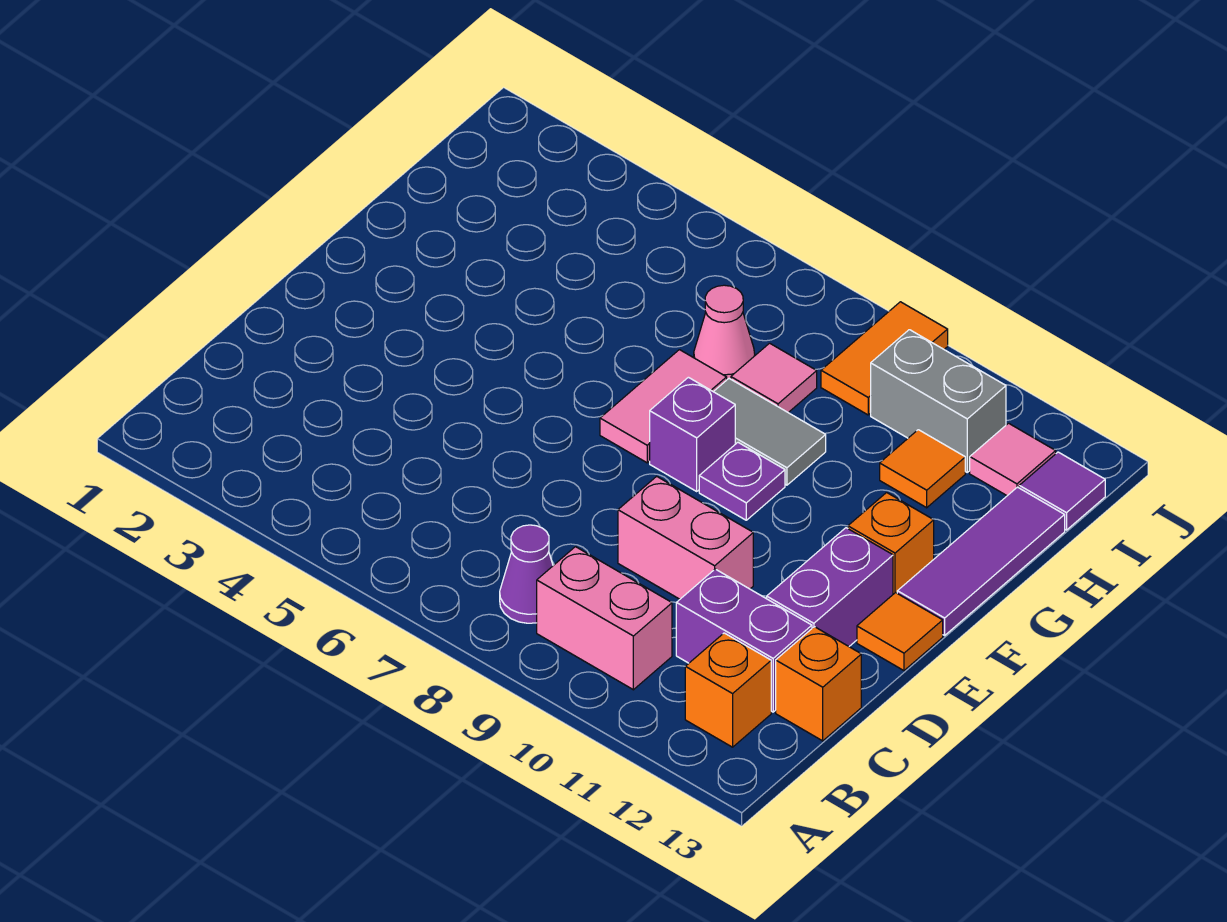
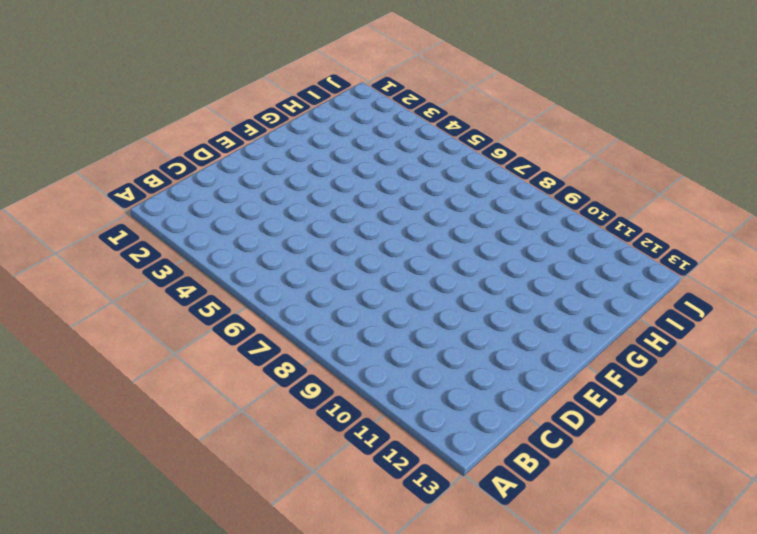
none -> purple 1x1 cone [500,525,553,623]
none -> pink 1x2 brick [537,547,672,690]
none -> orange 1x1 brick [685,633,771,747]

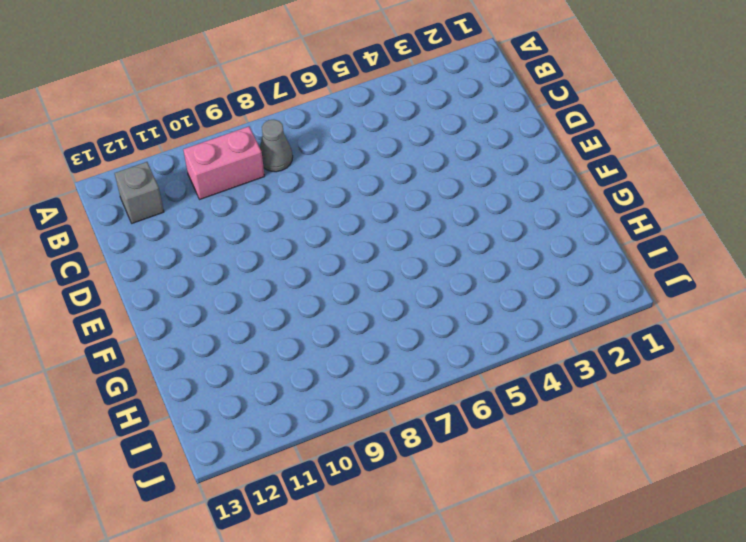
grey 1x1 cone [260,120,293,172] -> purple 1x1 cone [500,525,553,623]
grey 1x1 brick [115,162,164,223] -> orange 1x1 brick [685,633,771,747]
none -> purple 1x2 brick [676,569,812,712]
none -> orange 1x1 brick [776,627,861,741]
none -> pink 1x2 brick [618,476,753,599]

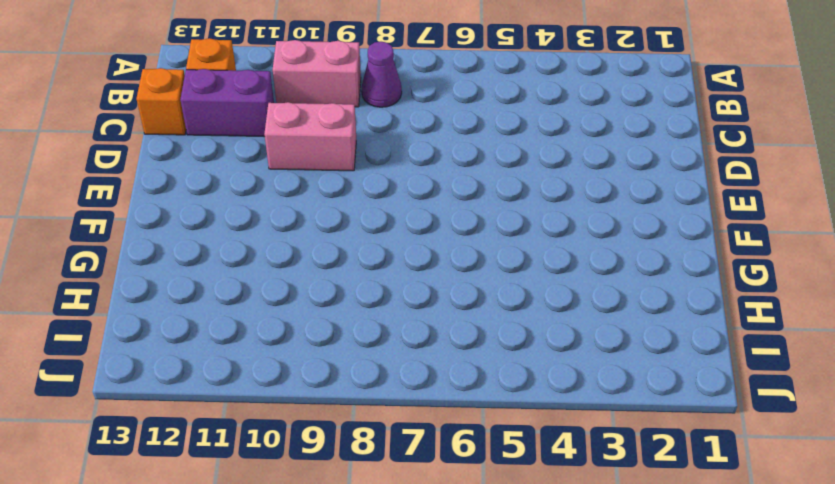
none -> purple 1x2 brick [767,528,893,646]
none -> orange 1x1 tile [857,593,943,671]
none -> pink 1x2 tile [600,350,727,463]

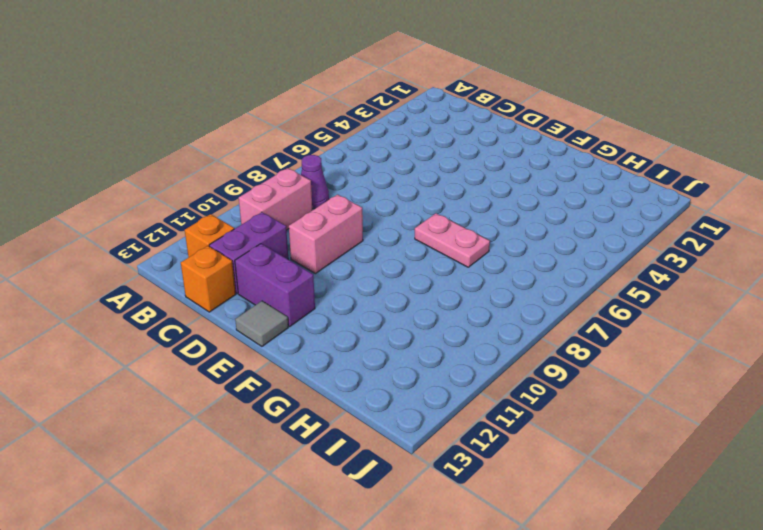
grey 1x1 tile [235,301,288,346] -> orange 1x1 tile [857,593,943,671]
pink 1x2 plate [415,213,490,267] -> pink 1x2 tile [600,350,727,463]
none -> purple 1x1 brick [650,377,735,491]
none -> purple 1x1 plate [699,443,785,520]
none -> orange 1x1 brick [848,493,934,594]

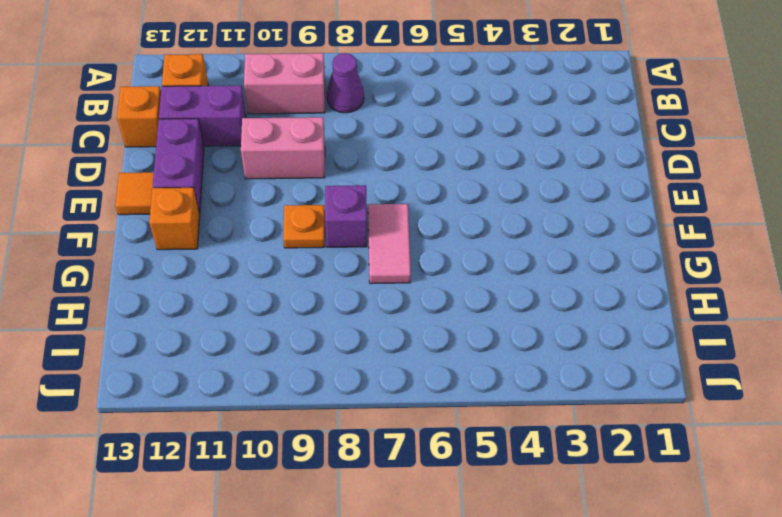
orange 1x1 plate [283,205,325,248] -> purple 1x1 plate [699,443,785,520]
none -> purple 1x3 tile [897,487,1065,635]
none -> grey 1x2 tile [714,379,826,485]
none -> pink 1x1 cone [694,285,755,379]

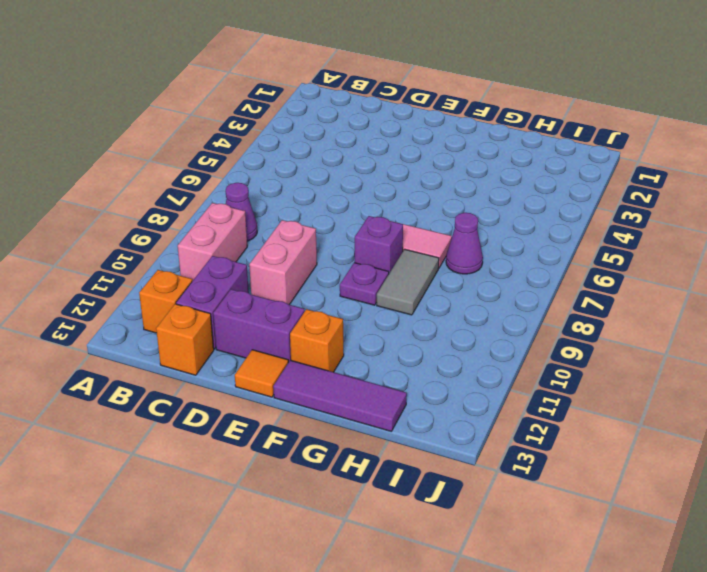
purple 1x1 cone [446,213,483,274] -> pink 1x1 cone [694,285,755,379]
none -> pink 1x1 tile [731,343,817,413]
none -> orange 1x1 tile [880,430,965,508]
none -> orange 1x2 tile [821,302,948,415]

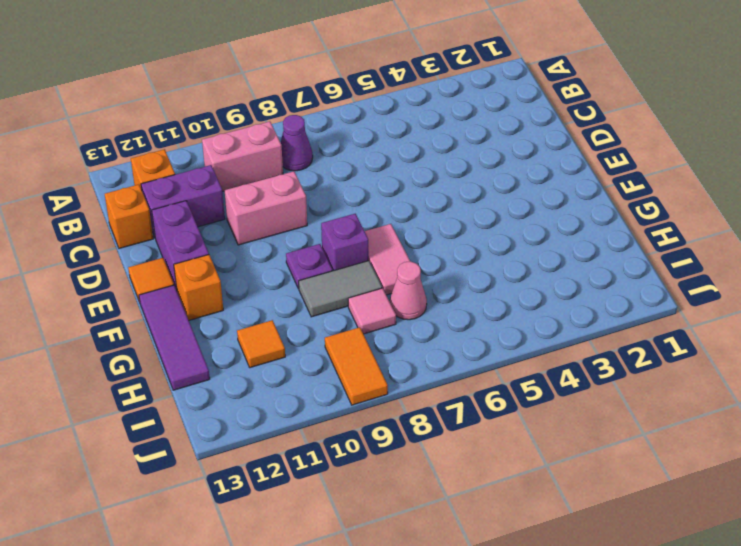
none -> grey 1x2 brick [871,330,1006,472]
none -> pink 1x1 tile [970,423,1056,496]
none -> purple 1x1 tile [1019,452,1105,530]

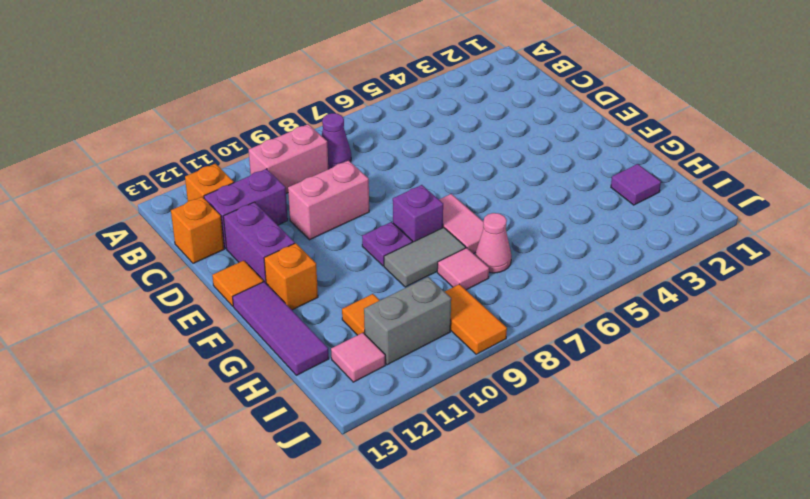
purple 1x1 tile [611,164,661,205] -> purple 1x1 tile moved to [1019,452,1105,530]

